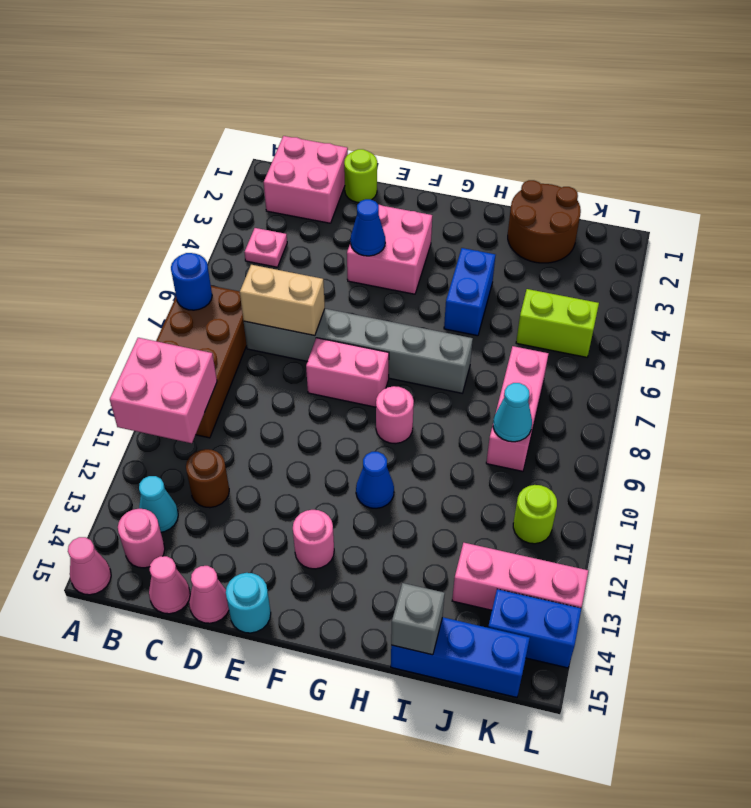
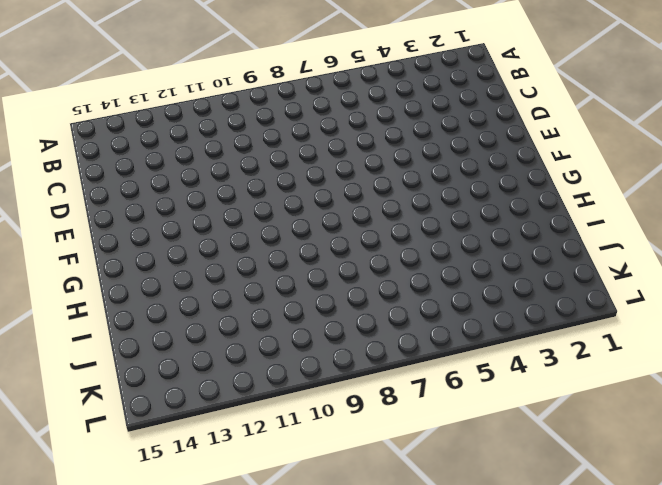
none -> brown 2x4 brick [156,286,247,438]
none -> pink 1x1 cone [68,537,111,595]
none -> pink 2x2 brick [264,136,348,223]
none -> pink 1x1 plate [244,228,287,267]

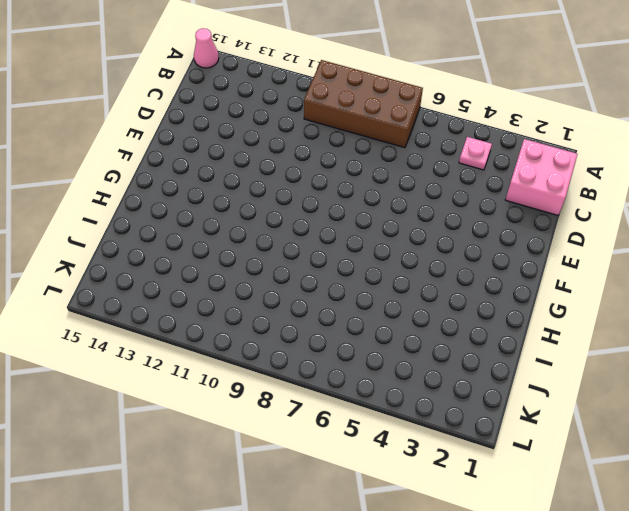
none -> cyan 1x1 cone [139,476,178,532]
none -> pink 1x1 round brick [118,509,165,568]
none -> grey 1x6 brick [244,309,473,393]
none -> brown 1x1 round brick [186,449,229,508]

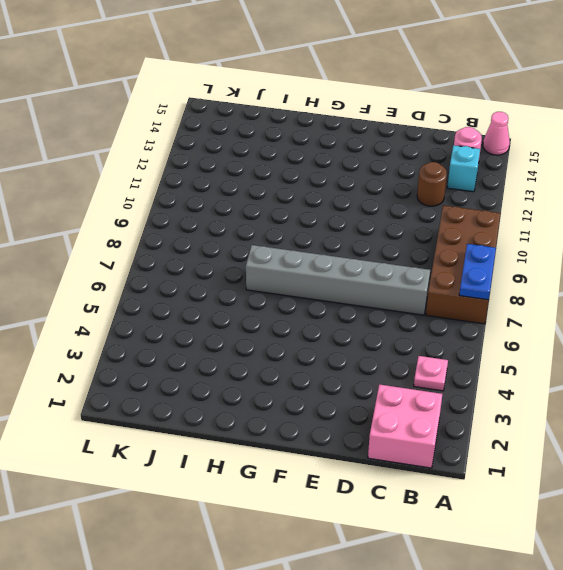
blue 1x2 plate [459,244,496,300] -> blue 1x1 round brick [171,253,212,310]
cyan 1x1 brick [447,145,480,192] -> cyan 1x1 cone [139,476,178,532]
none -> pink 1x1 cone [149,556,190,614]
none -> lime 1x1 round brick [344,149,377,203]
none -> pink 1x1 cone [189,566,229,623]
none -> pink 2x2 brick [347,205,432,294]

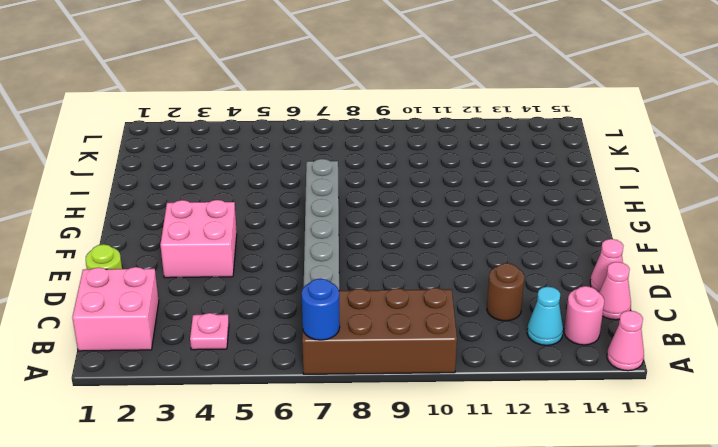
none -> pink 1x2 brick [306,338,389,407]
none -> cyan 1x1 round brick [226,573,271,633]
none -> pink 1x1 round brick [293,510,334,569]
none -> pink 1x1 round brick [376,386,414,444]

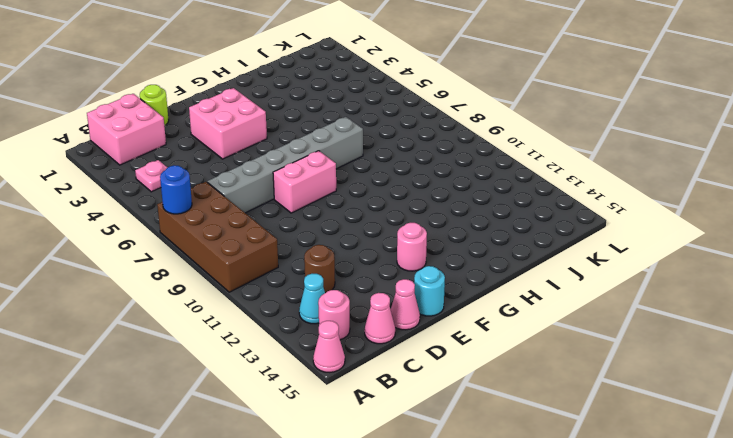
none -> pink 1x1 round brick [376,386,414,444]
none -> blue 1x1 cone [356,452,394,508]
none -> blue 1x2 brick [444,248,495,336]
none -> brown 2x2 round brick [508,180,581,263]

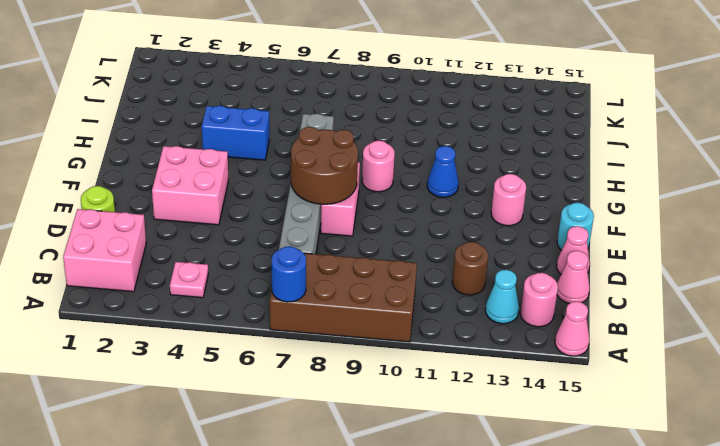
brown 2x2 round brick [291,127,358,205] -> brown 2x2 round brick moved to [508,180,581,263]
none -> blue 1x3 brick [391,617,530,697]
none -> lime 1x2 brick [516,289,599,357]
none -> pink 1x3 brick [486,346,548,471]
none -> pink 1x3 brick [452,543,588,610]

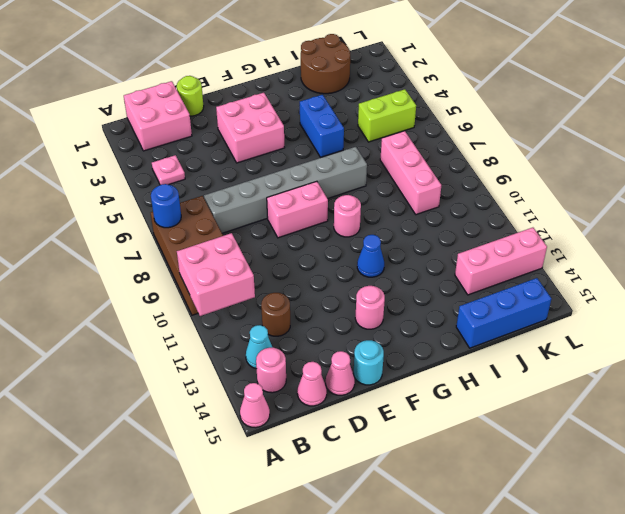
none -> lime 1x1 round brick [513,485,557,544]
none -> blue 1x2 brick [488,589,581,668]
none -> tan 1x2 brick [240,265,325,336]
none -> blue 1x1 cone [351,199,385,256]

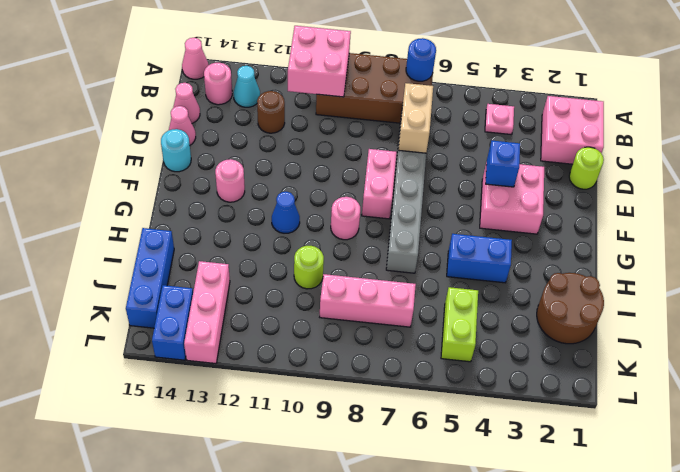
blue 1x1 brick [486,141,520,187] -> blue 1x1 cone [351,199,385,256]
lime 1x1 round brick [294,246,324,289] -> lime 1x1 round brick moved to [513,485,557,544]
none -> grey 1x1 brick [391,583,445,655]
none -> cyan 1x1 cone [493,383,532,442]

